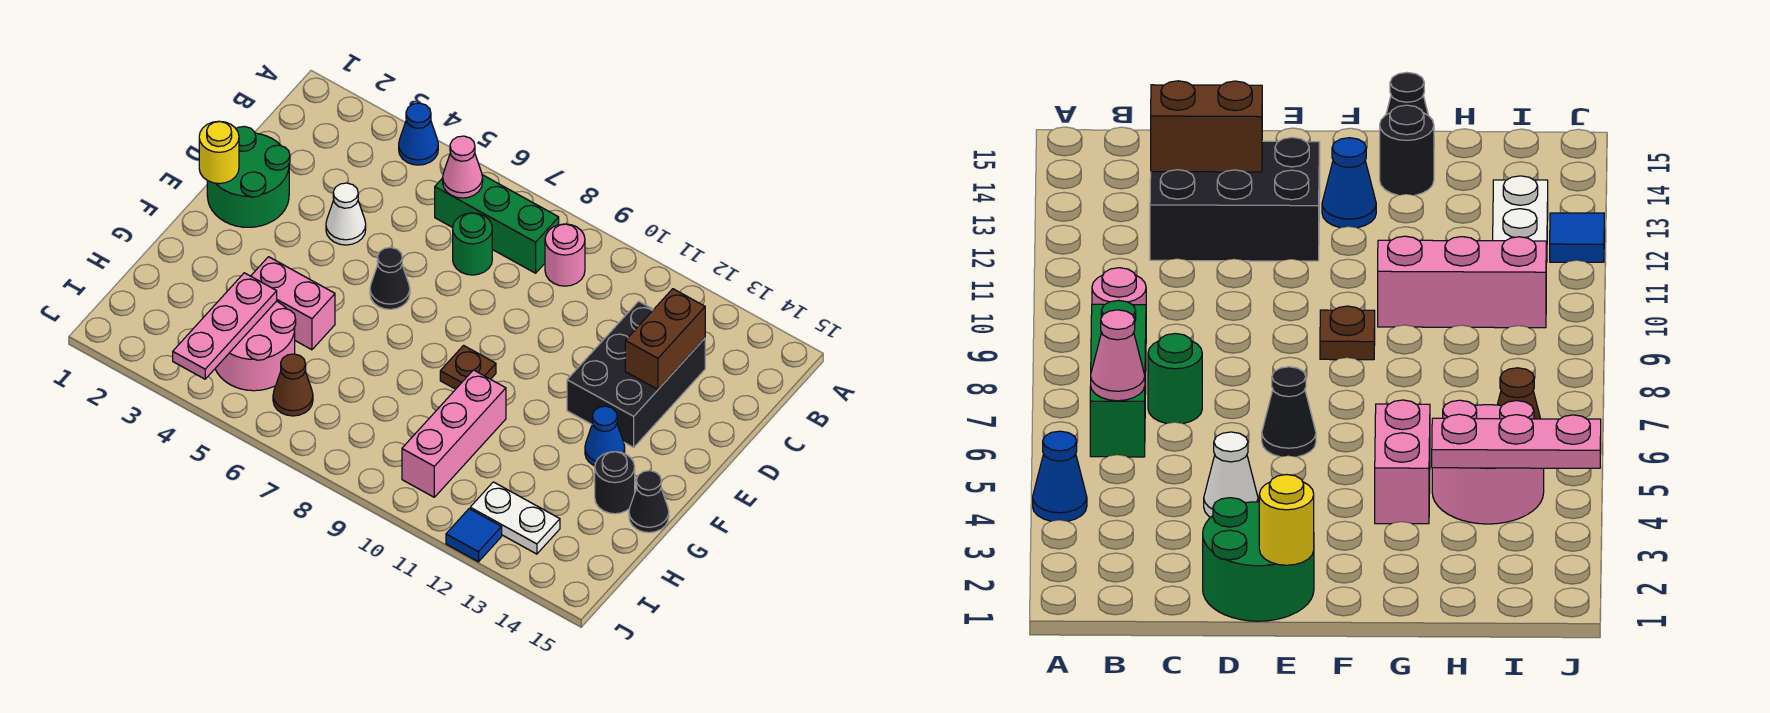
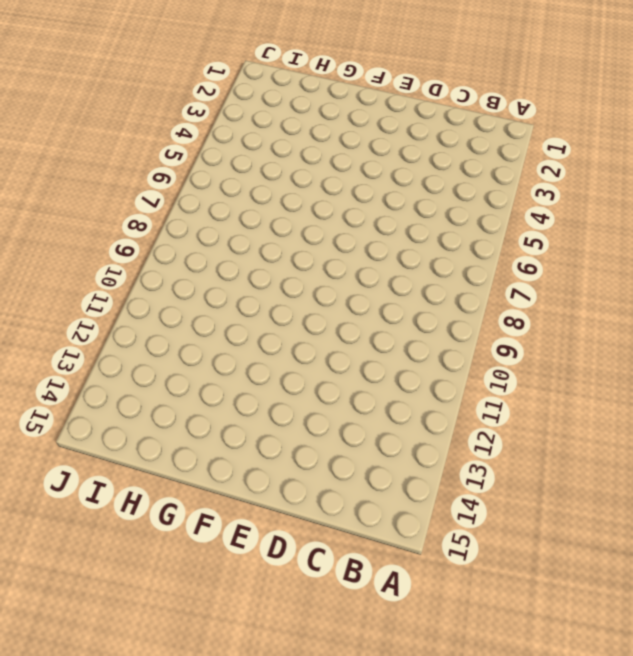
none -> blue 1x1 cone [399,103,438,165]
none -> green 1x3 brick [435,175,559,273]
none -> pink 1x1 round brick [545,224,585,286]

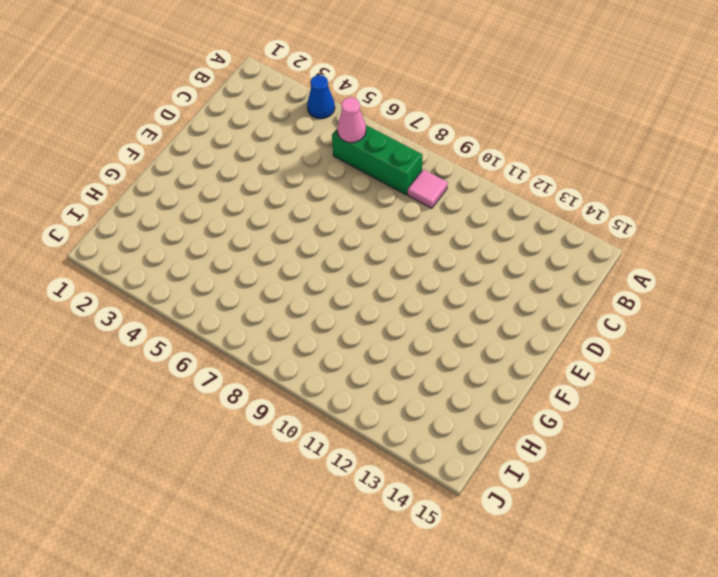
pink 1x1 tile [408,169,448,208] -> pink 1x1 round brick [545,224,585,286]
none -> green 1x1 round brick [453,213,492,275]
none -> black 2x3 brick [567,301,705,447]
none -> green 2x2 round brick [207,126,290,227]

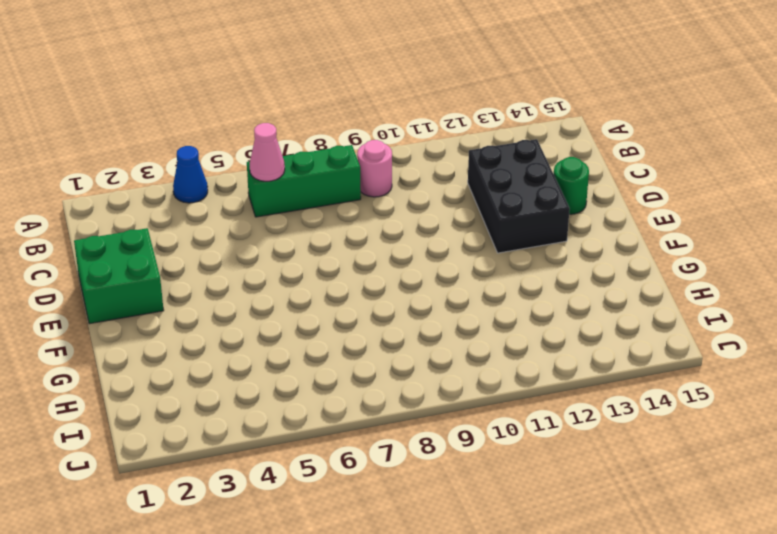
green 2x2 brick [74,228,164,324] -> green 2x2 round brick [207,126,290,227]
green 1x1 round brick [554,157,589,214] -> green 1x1 round brick moved to [453,213,492,275]
none -> white 1x1 cone [326,183,366,245]
none -> black 1x1 cone [370,248,410,309]
none -> brown 1x1 plate [440,346,496,389]

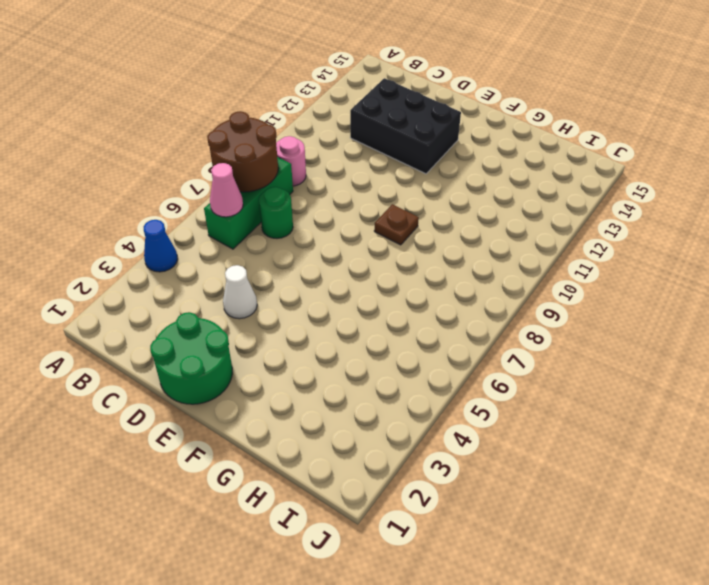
brown 2x2 round brick [207,111,278,192] -> none
none -> black 1x1 cone [370,248,410,309]
none -> blue 1x1 cone [585,406,625,466]
none -> pink 1x2 brick [251,257,335,350]

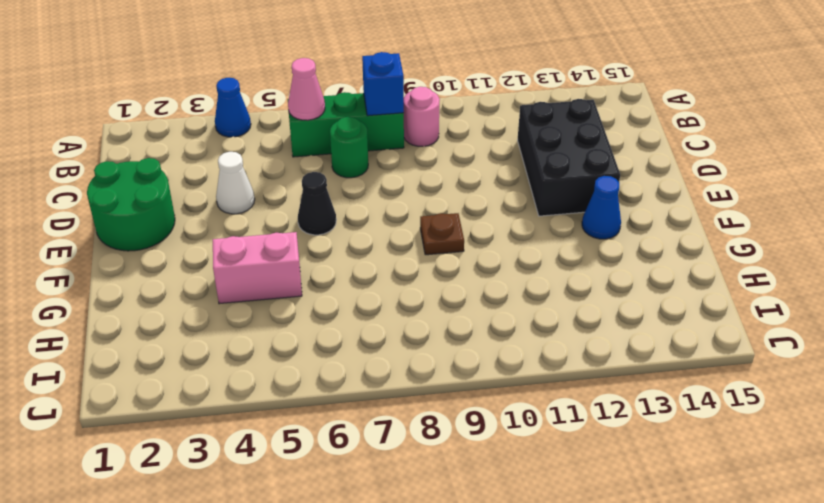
blue 1x1 brick [362,52,404,116] -> none
none -> pink 1x3 brick [402,370,506,497]
none -> black 1x1 round brick [595,452,635,514]
none -> black 1x1 cone [629,471,669,533]

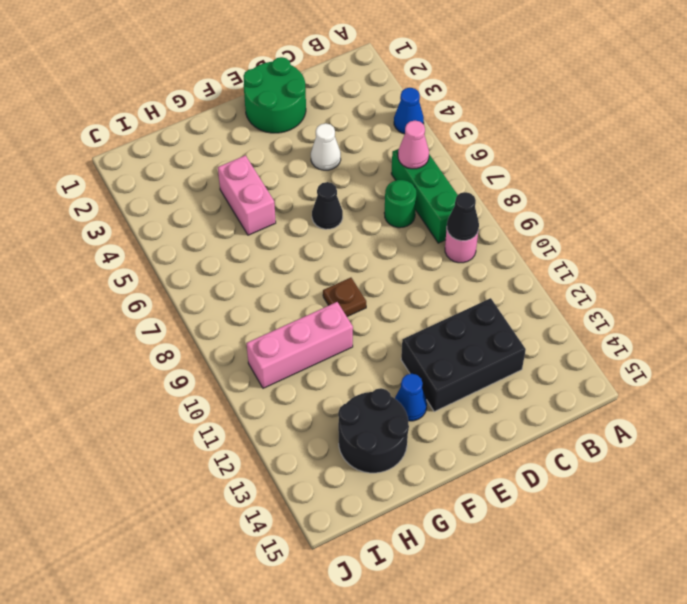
black 1x1 cone [447,192,479,241] -> black 1x1 cone moved to [629,471,669,533]
black 2x2 round brick [338,388,409,473] -> black 1x1 round brick [595,452,635,514]
none -> pink 2x2 round brick [215,301,296,391]
none -> brown 1x1 cone [273,354,313,416]
none -> white 1x2 plate [470,482,560,554]

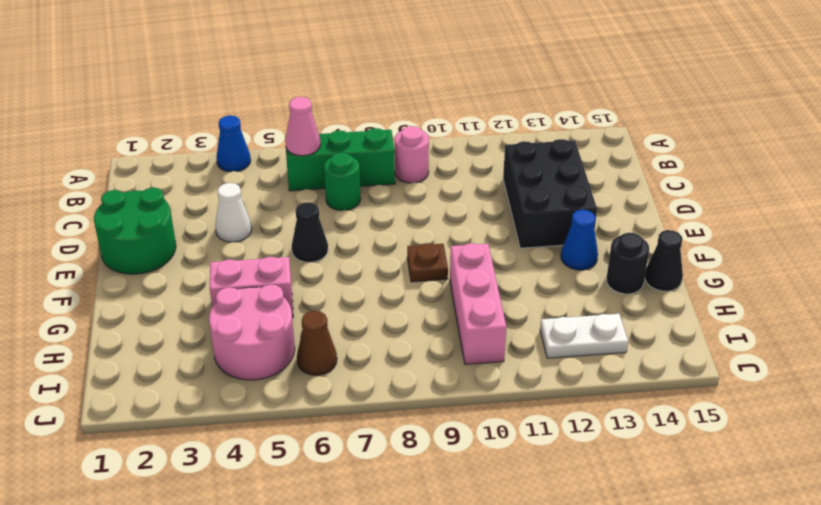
none -> blue 1x1 tile [446,509,502,562]
none -> brown 1x2 brick [625,289,705,389]
none -> yellow 1x1 round brick [199,121,239,184]

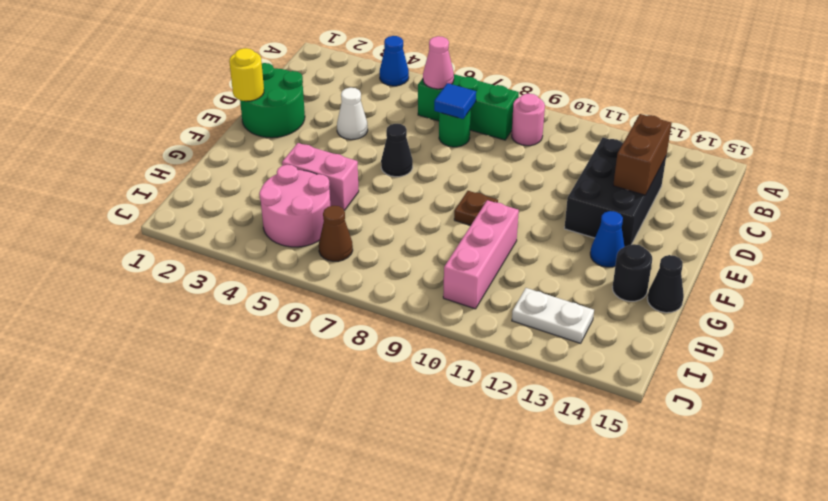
blue 1x1 tile [434,83,476,119] -> blue 1x1 tile moved to [446,509,502,562]
none -> pink 1x3 plate [173,273,277,379]

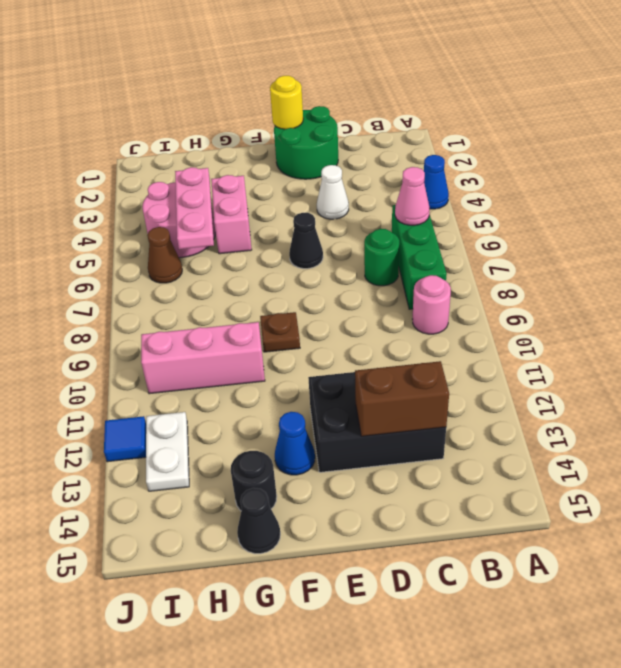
pink 1x3 plate [175,167,214,249] -> pink 1x3 plate turned to [173,273,277,379]

